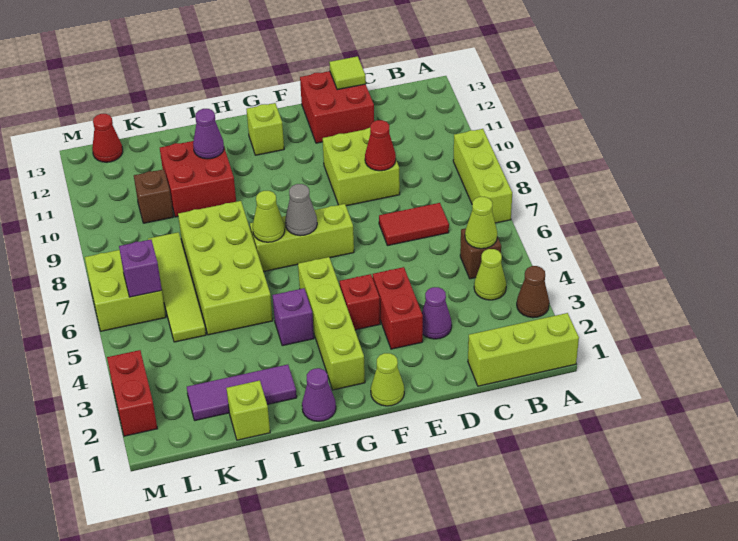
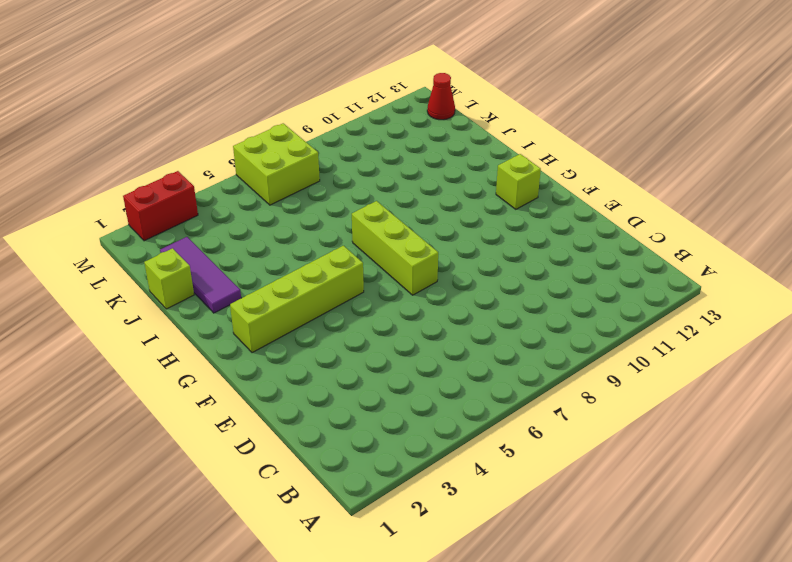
none -> lime 1x3 brick [468,313,579,386]
none -> brown 1x1 cone [517,266,549,318]
none -> lime 1x3 brick [453,129,512,223]
none -> lime 1x1 cone [474,249,506,300]

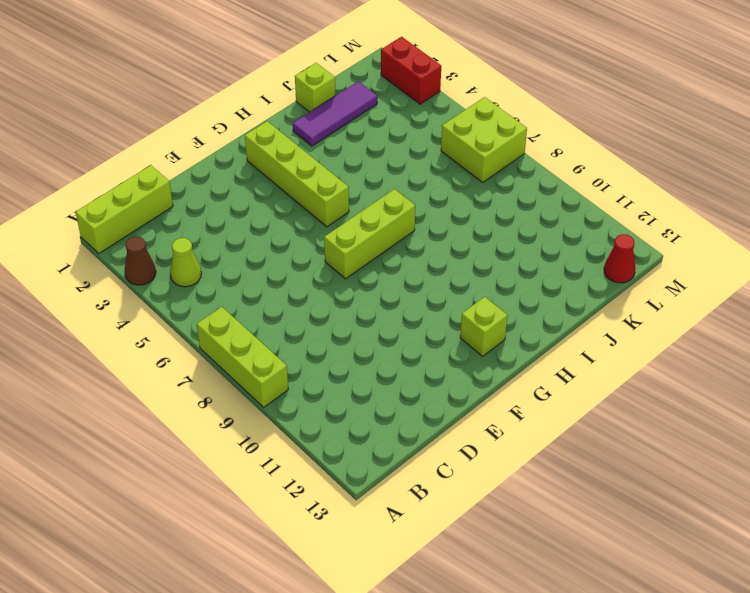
none -> brown 1x1 brick [460,228,501,279]
none -> red 1x2 tile [379,203,449,246]
none -> purple 1x1 cone [422,287,452,339]
none -> lime 2x2 brick [323,128,400,206]

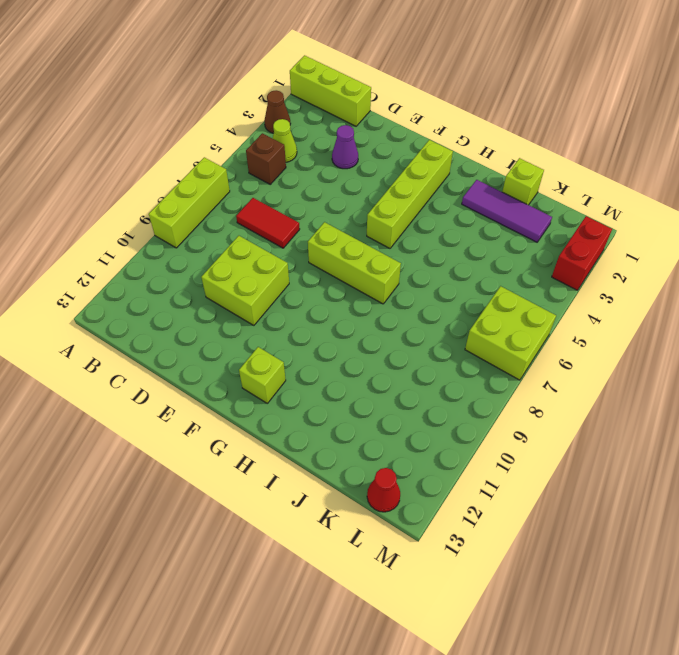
none -> red 2x2 brick [300,71,374,143]
none -> red 1x2 brick [373,267,423,349]
none -> lime 1x1 cone [371,353,404,406]
none -> red 1x1 brick [339,274,380,330]

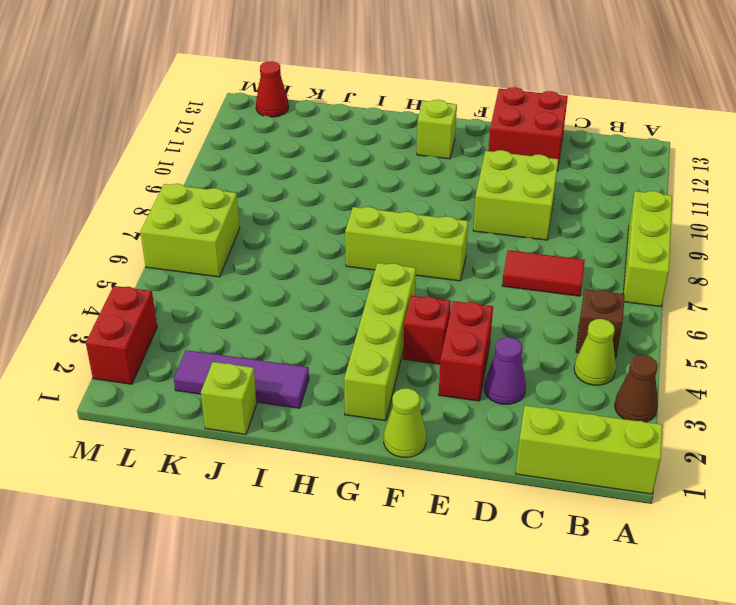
none -> purple 1x1 cone [302,368,336,421]
none -> purple 1x1 brick [272,288,314,346]
none -> lime 2x4 brick [178,201,273,335]
none -> red 2x2 brick [160,141,236,217]

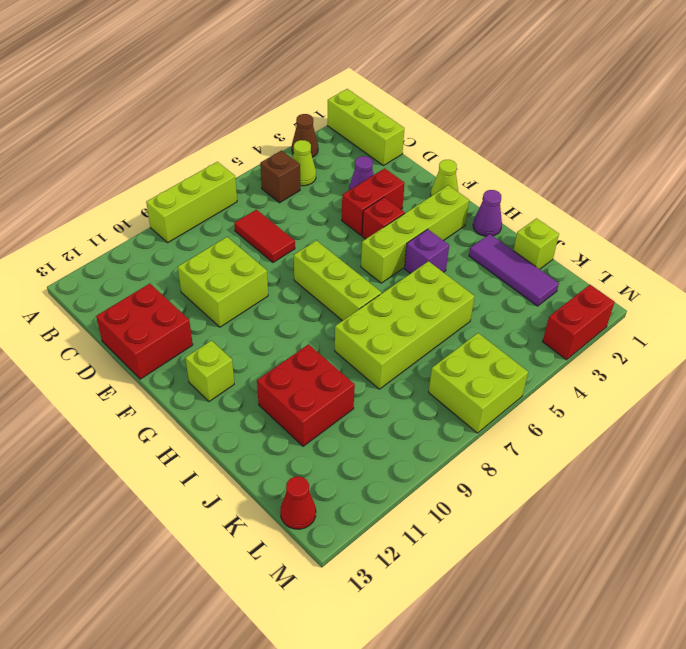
none -> lime 1x4 tile [148,232,206,342]
none -> brown 1x1 brick [134,169,173,223]
none -> lime 1x1 cone [465,197,497,249]
none -> red 1x1 cone [365,120,396,171]

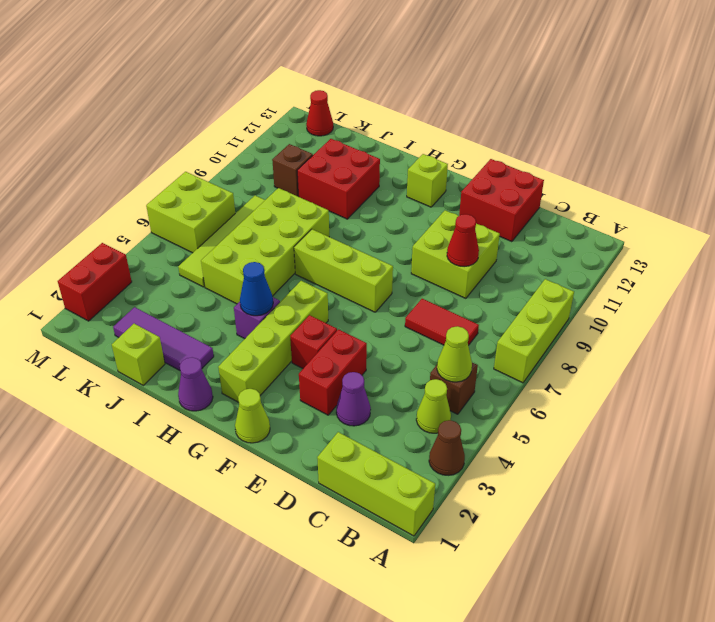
blue 1x1 cone [240,262,273,316] -> none
none -> lime 1x1 tile [329,56,366,90]
none -> grey 1x1 cone [285,184,317,236]
none -> lime 1x1 cone [253,191,285,242]
none -> purple 1x1 cone [193,109,224,159]

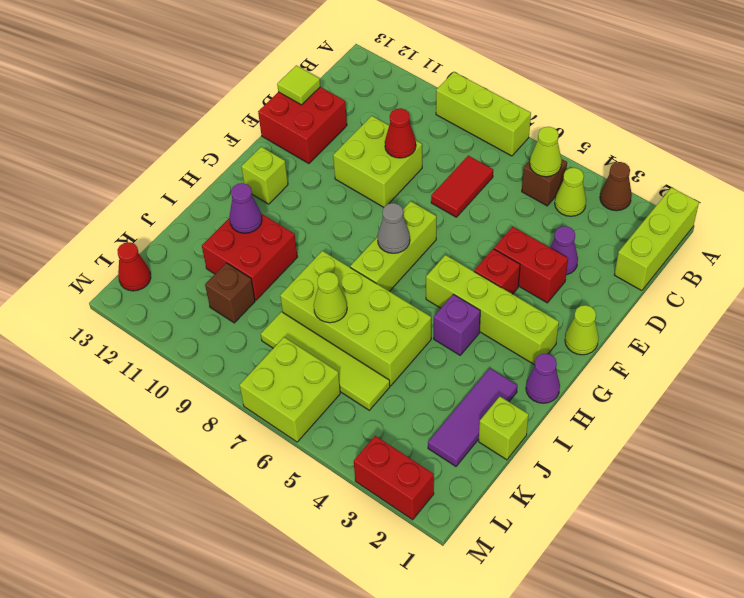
lime 1x1 cone [314,272,347,323] -> lime 1x1 cone moved to [253,191,285,242]
none -> purple 1x1 brick [119,240,162,297]

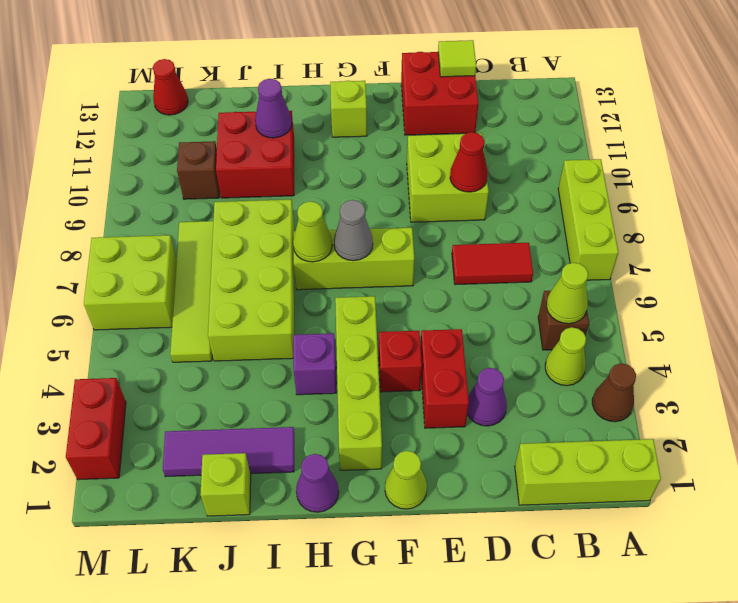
none -> purple 1x1 brick [119,240,162,297]

